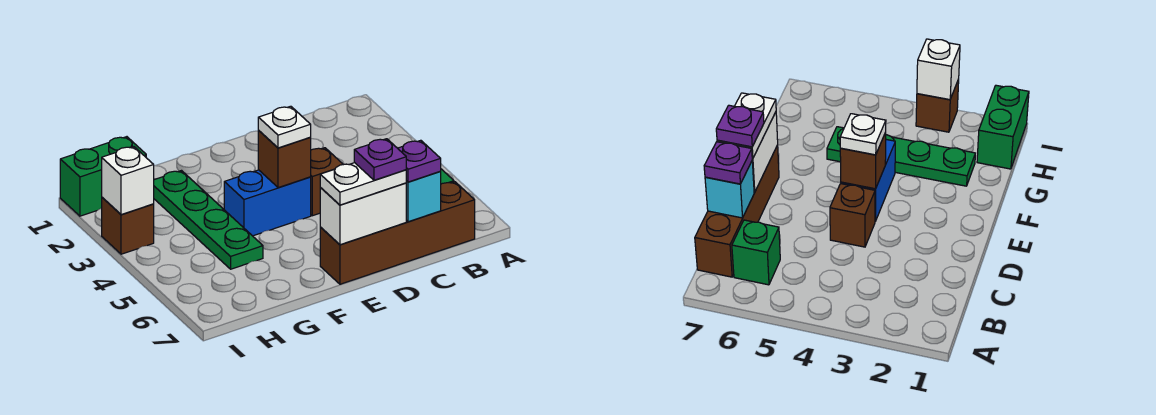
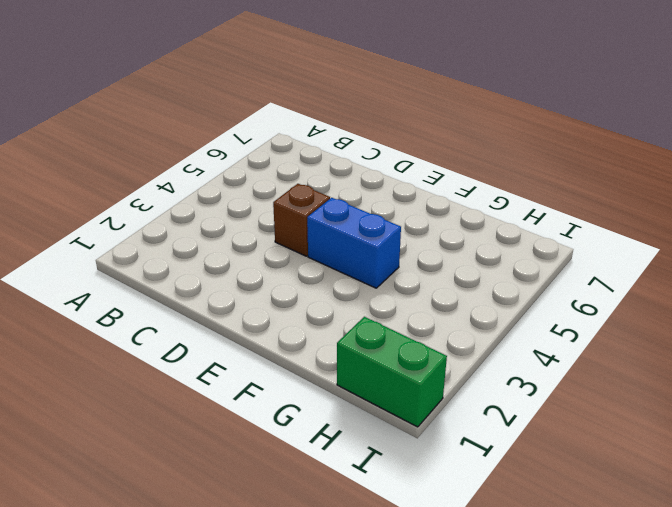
none -> green 1x1 brick [732,220,780,285]
none -> brown 1x4 brick [320,182,475,284]
none -> green 1x4 plate [154,171,263,269]

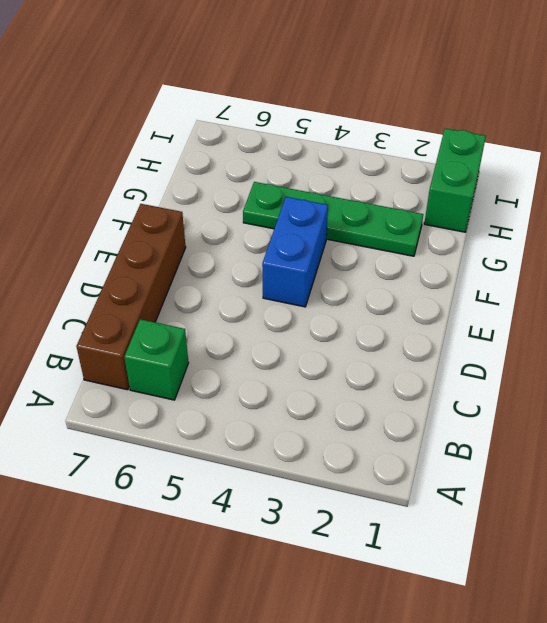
none -> brown 1x1 brick [311,148,343,216]
none -> brown 1x1 brick [102,197,154,254]
none -> cyan 1x1 brick [406,172,441,222]

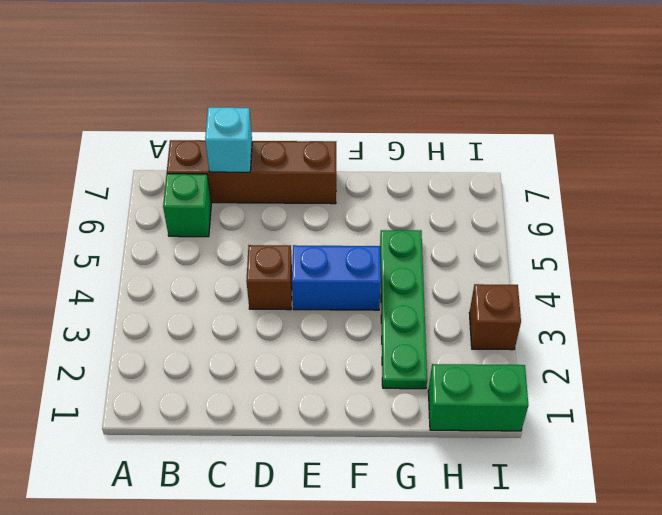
none -> white 1x2 brick [320,183,406,245]
none -> brown 1x1 brick [258,130,311,188]
none -> white 1x1 brick [102,147,154,215]

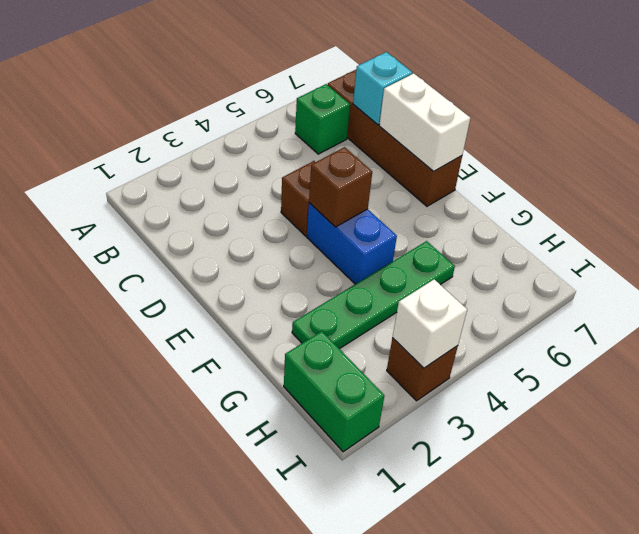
none -> purple 1x1 plate [398,140,441,182]
none -> white 1x2 plate [320,163,406,205]
none -> white 1x1 plate [258,106,311,148]

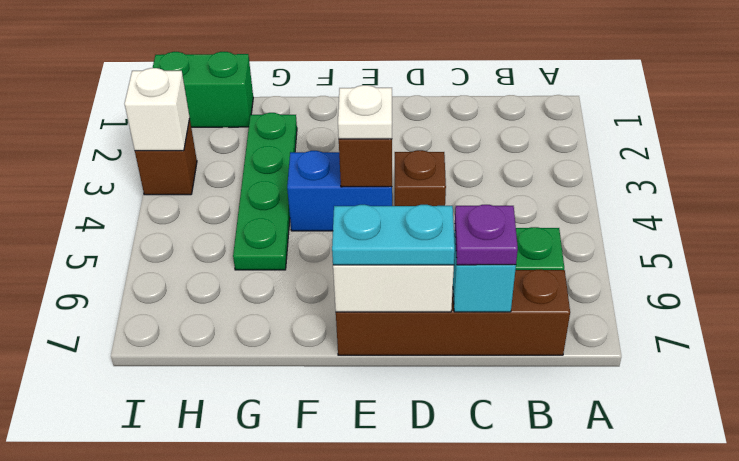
cyan 1x2 plate [332,205,455,265] -> white 1x2 plate [320,163,406,205]
none -> purple 1x1 plate [354,139,406,180]

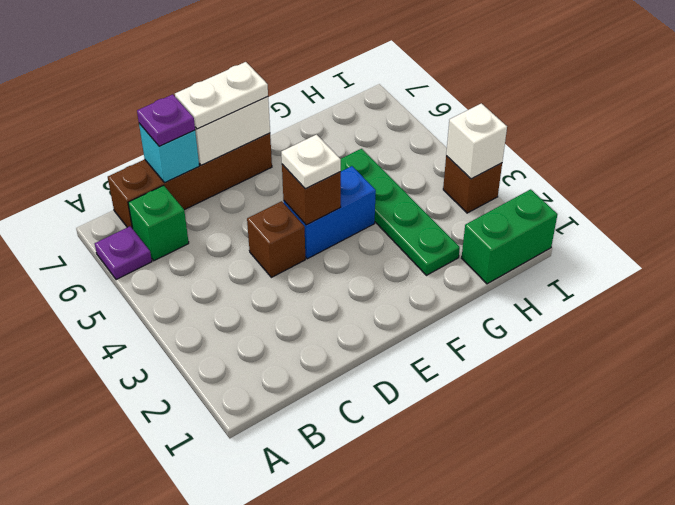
purple 1x1 plate [95,226,152,280] -> purple 1x1 plate moved to [354,139,406,180]

